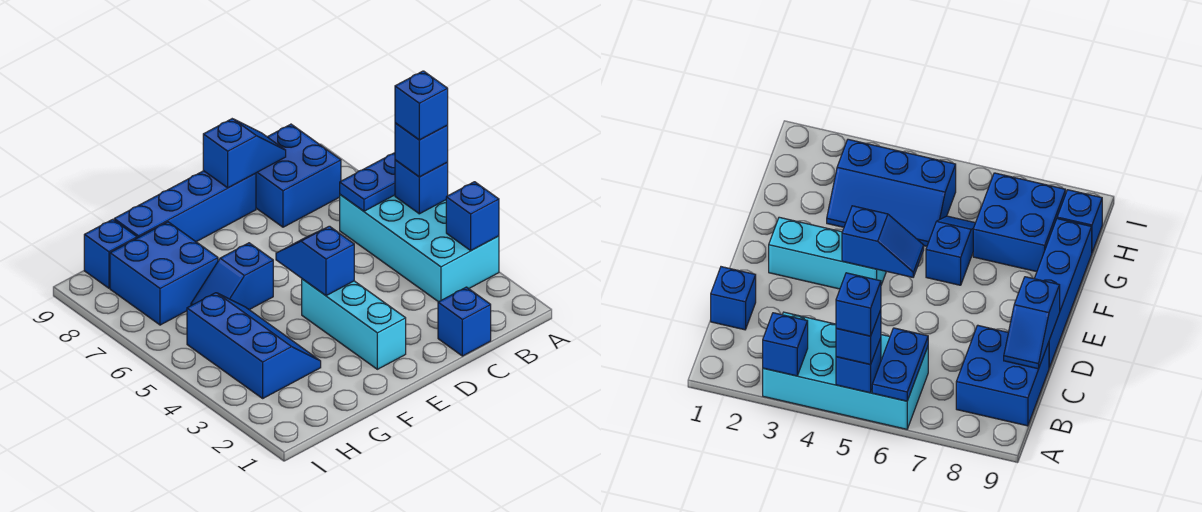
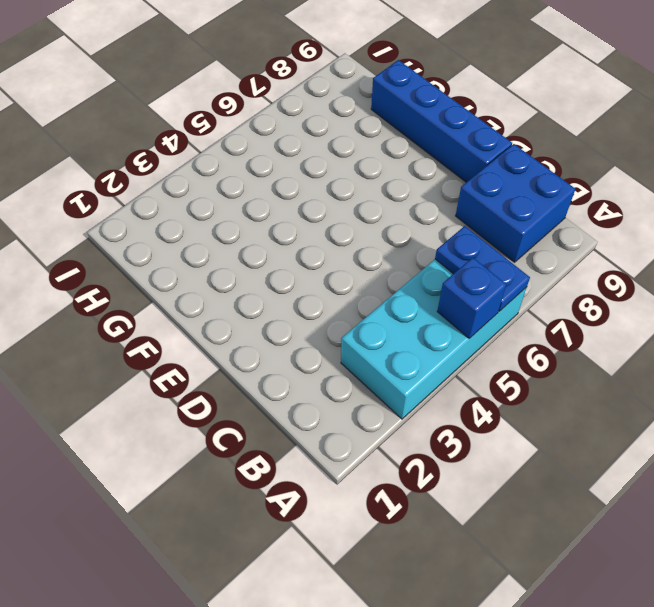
none -> blue 1x1 brick [438,287,491,356]
none -> cyan 1x3 brick [302,279,406,369]
none -> blue 1x2 slope [191,243,273,310]

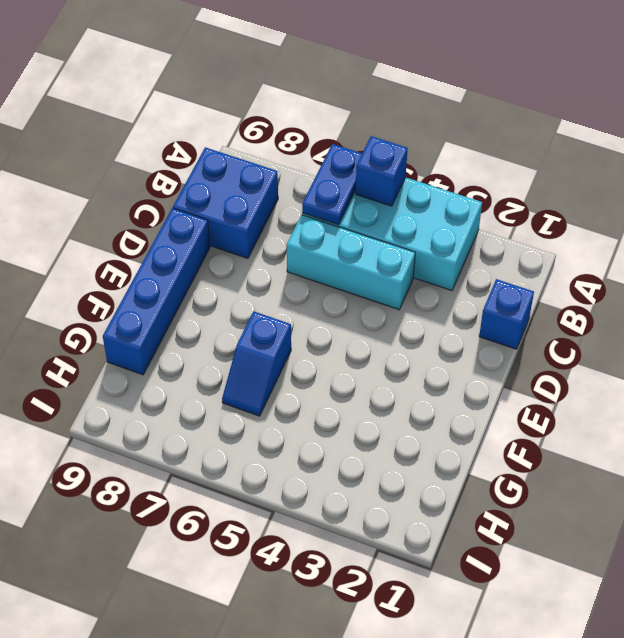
cyan 1x3 brick [287,215,415,310] -> cyan 1x3 brick moved to [302,279,406,369]
none -> blue 2x3 slope [187,293,321,398]
none -> blue 2x2 brick [110,222,218,325]
none -> blue 1x1 brick [84,219,137,288]

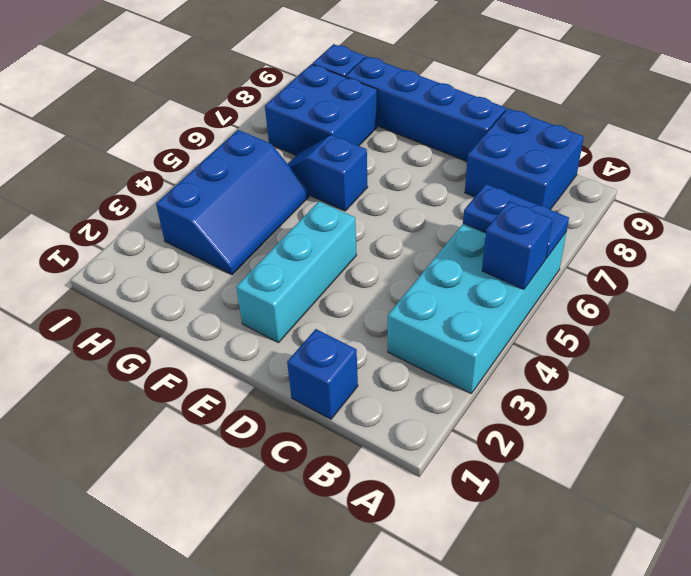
none -> blue 1x1 brick [446,182,499,250]
none -> blue 1x2 slope [203,119,286,188]
none -> blue 1x2 slope [276,226,354,296]

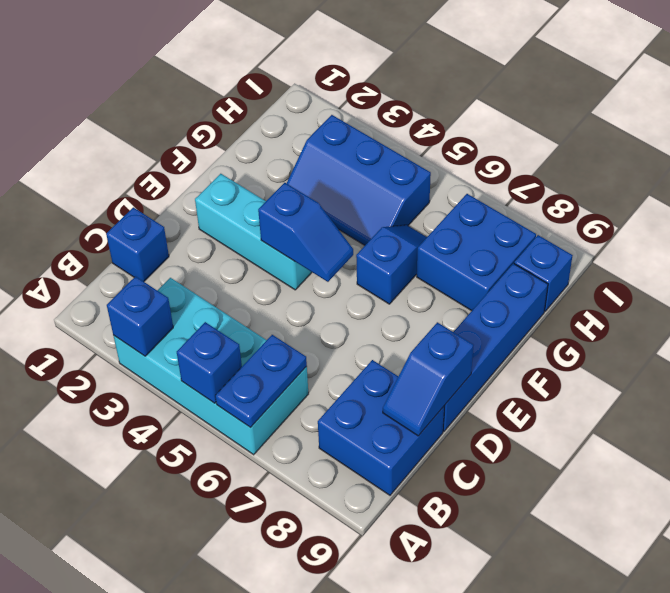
none -> blue 1x1 brick [395,123,448,177]
none -> blue 1x1 brick [395,71,448,140]

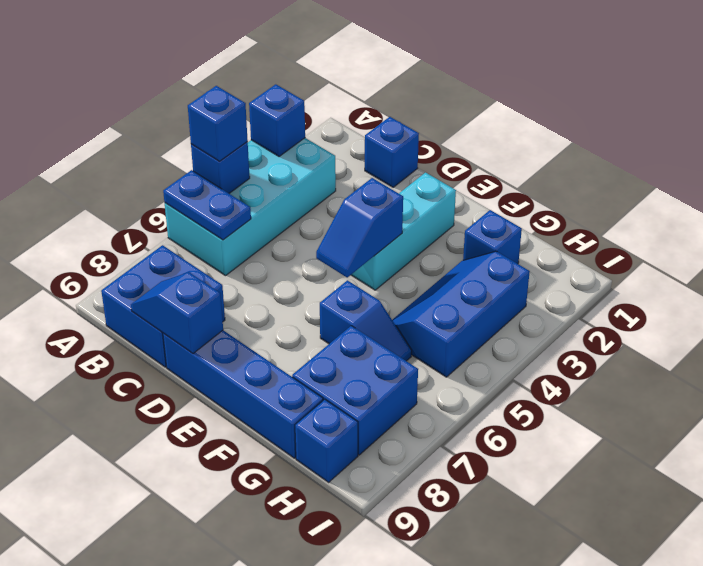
blue 1x1 brick [463,210,522,264] -> blue 1x1 brick moved to [395,71,448,140]

